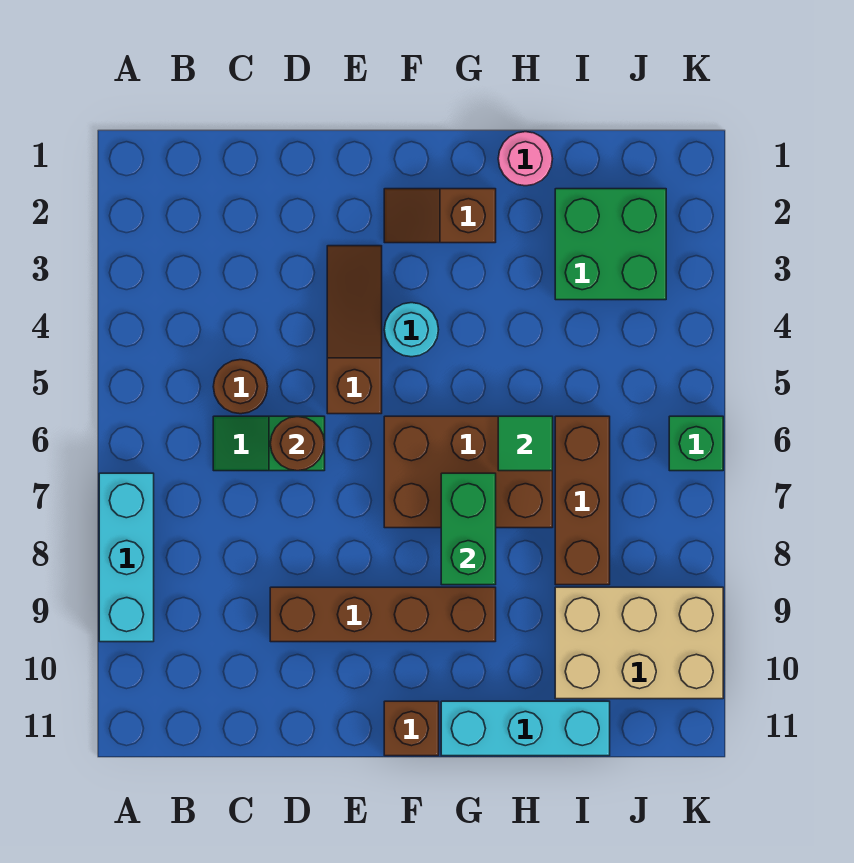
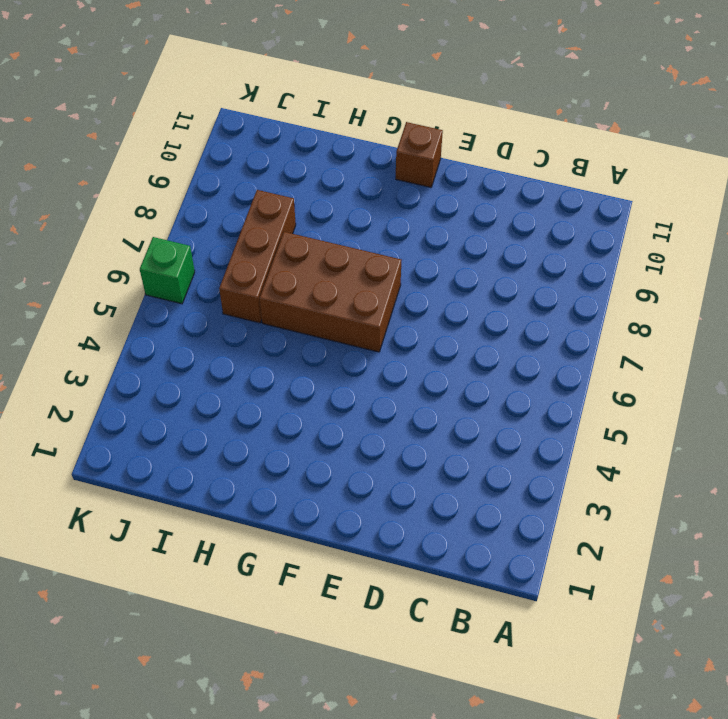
none -> cyan 1x3 brick [99,473,154,642]
none -> brown 1x1 round brick [213,360,268,414]
none -> green 1x2 slope [213,416,325,471]

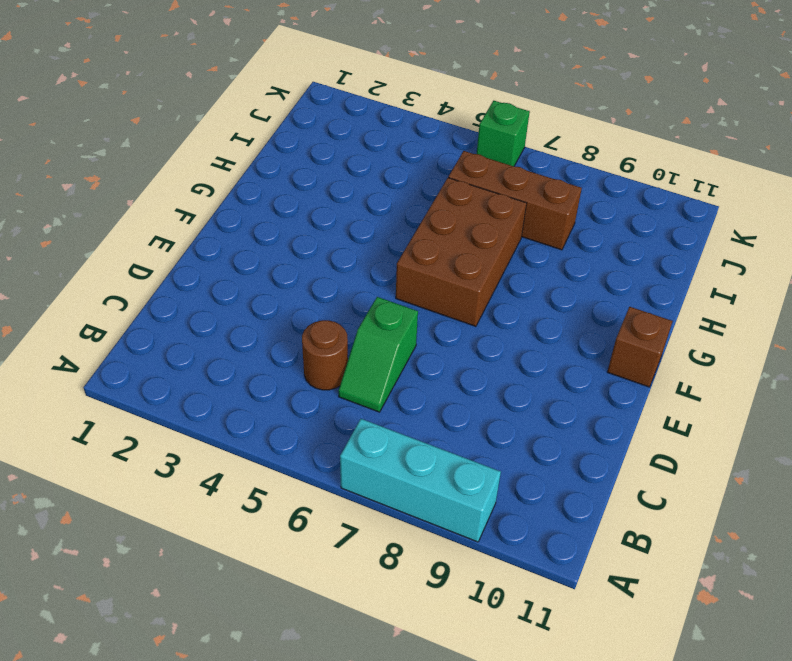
none -> brown 1x4 brick [270,587,496,642]
none -> brown 1x3 slope [327,246,382,414]
none -> brown 1x2 slope [384,189,496,243]

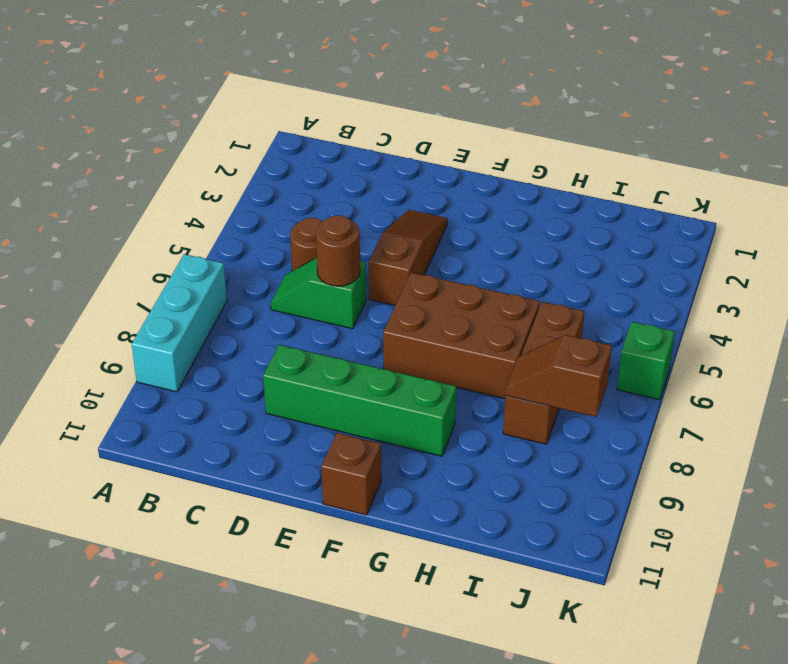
green 1x4 brick [263,345,456,456] -> brown 1x4 brick [270,587,496,642]
brown 1x2 slope [505,335,612,417] -> brown 1x2 slope moved to [384,189,496,243]
none -> cyan 1x1 round brick [384,303,439,357]
none -> cyan 1x3 brick [441,701,610,756]
none -> pink 1x1 round brick [498,132,552,186]

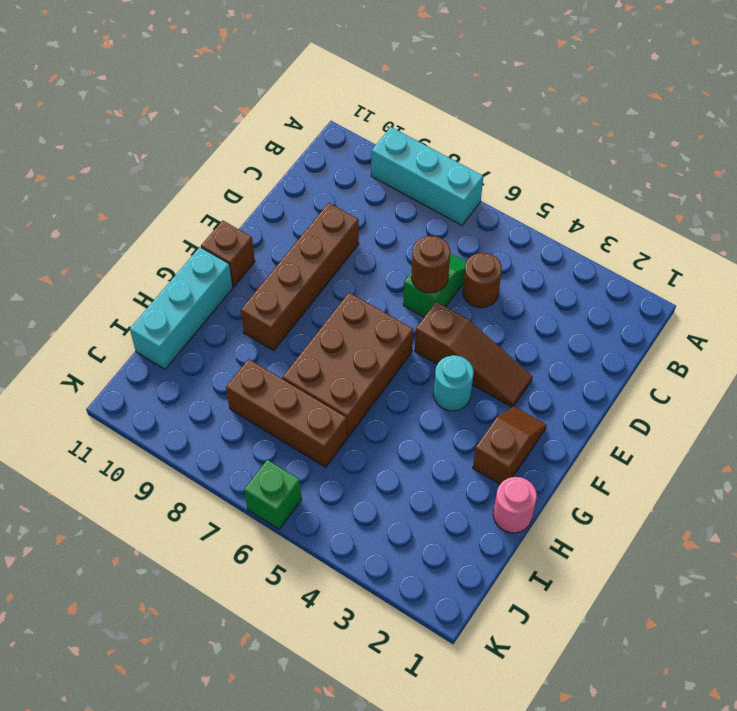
none -> green 2x2 brick [555,189,666,300]
none -> tan 2x3 brick [555,587,723,699]
none -> green 1x2 brick [441,473,496,585]

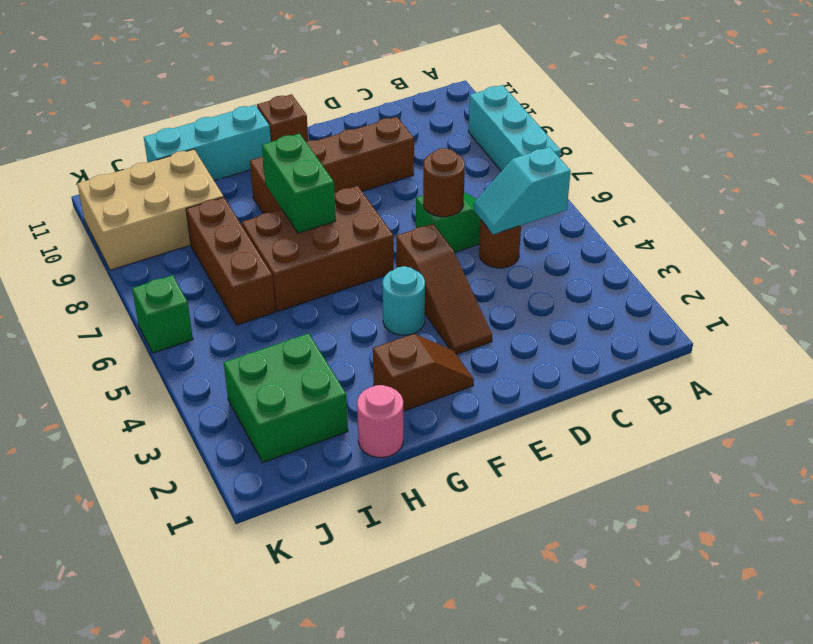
cyan 1x2 slope [474,147,571,234] -> none
none -> green 1x1 tile [498,416,553,471]

